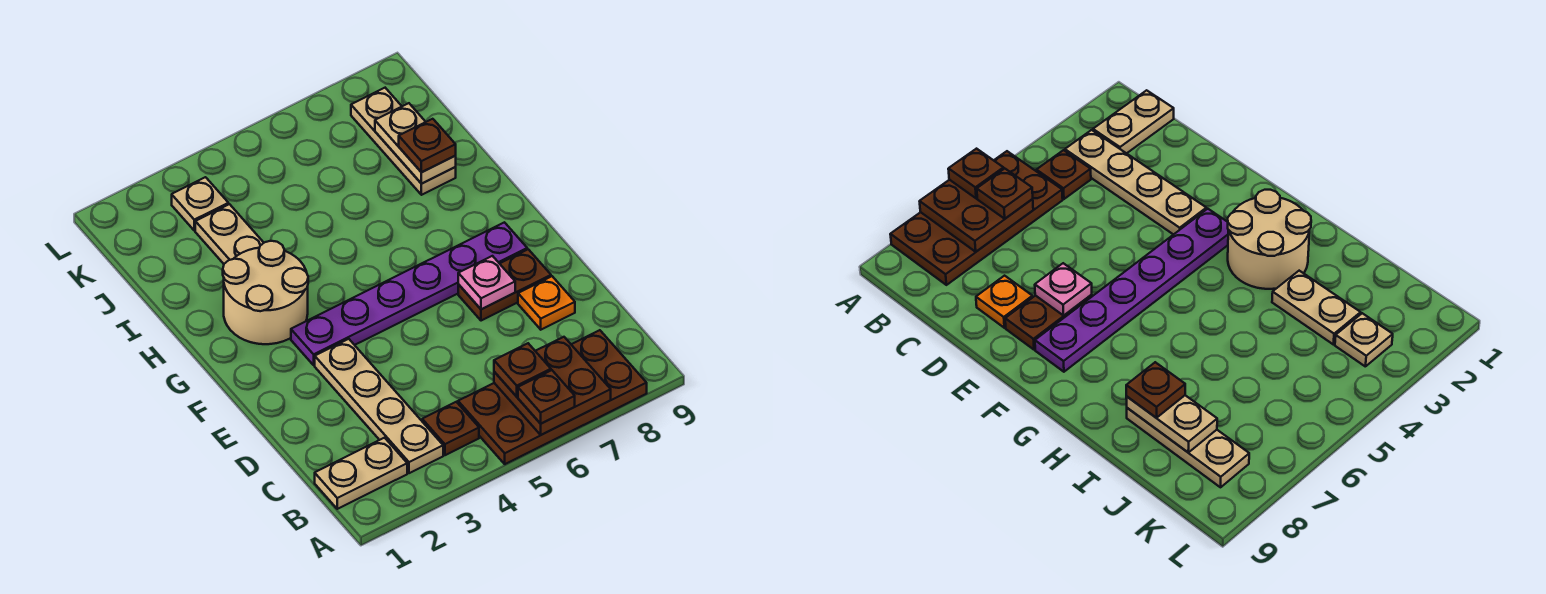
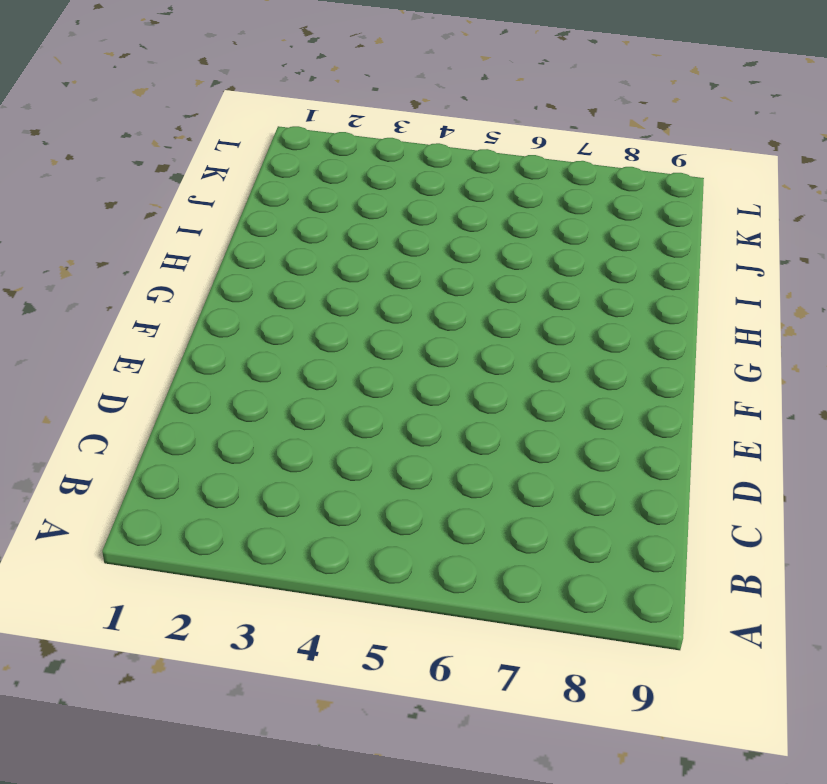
none -> brown 2x4 plate [458,330,647,464]
none -> tan 1x2 plate [315,438,407,509]
none -> tan 1x4 plate [315,339,443,473]

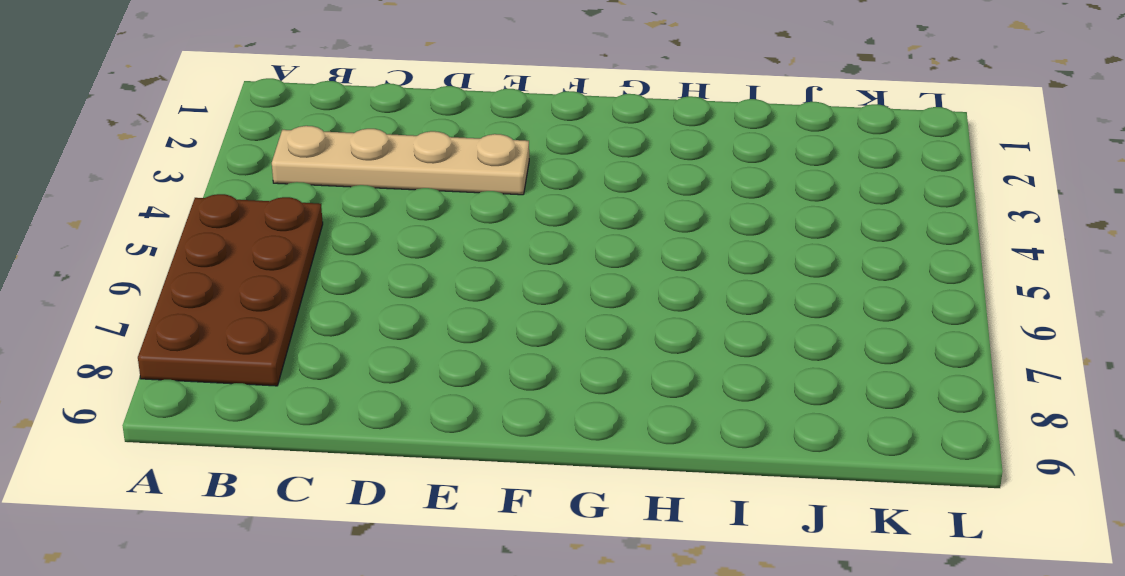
none -> tan 1x2 plate [315,438,407,509]
none -> brown 1x1 plate [422,402,479,455]
none -> orange 1x1 plate [518,276,575,330]

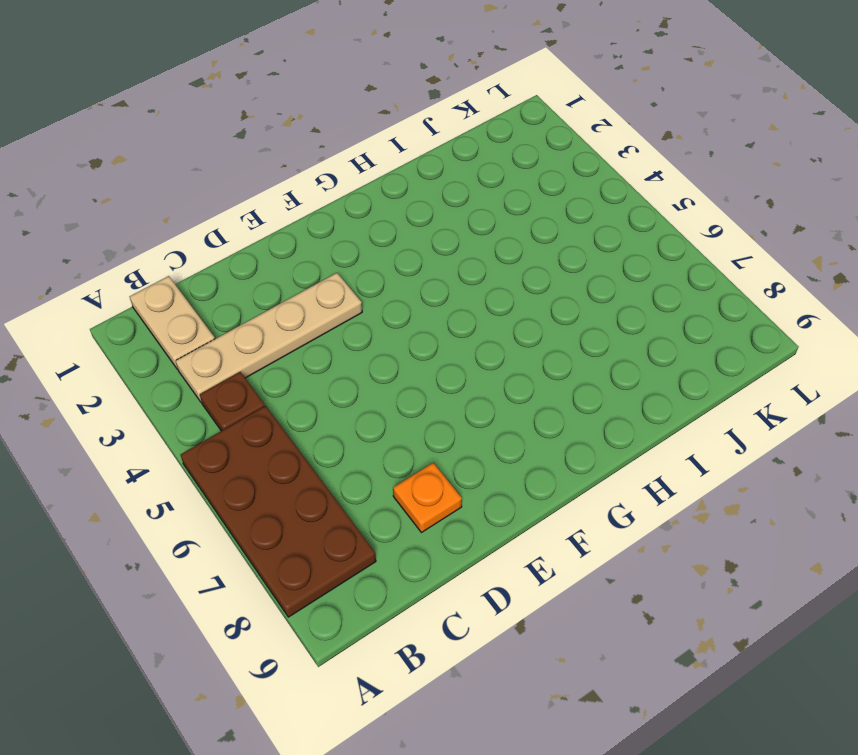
none -> brown 1x2 plate [458,249,551,321]
none -> purple 1x6 plate [291,222,527,365]
none -> tan 2x2 round brick [223,241,308,344]

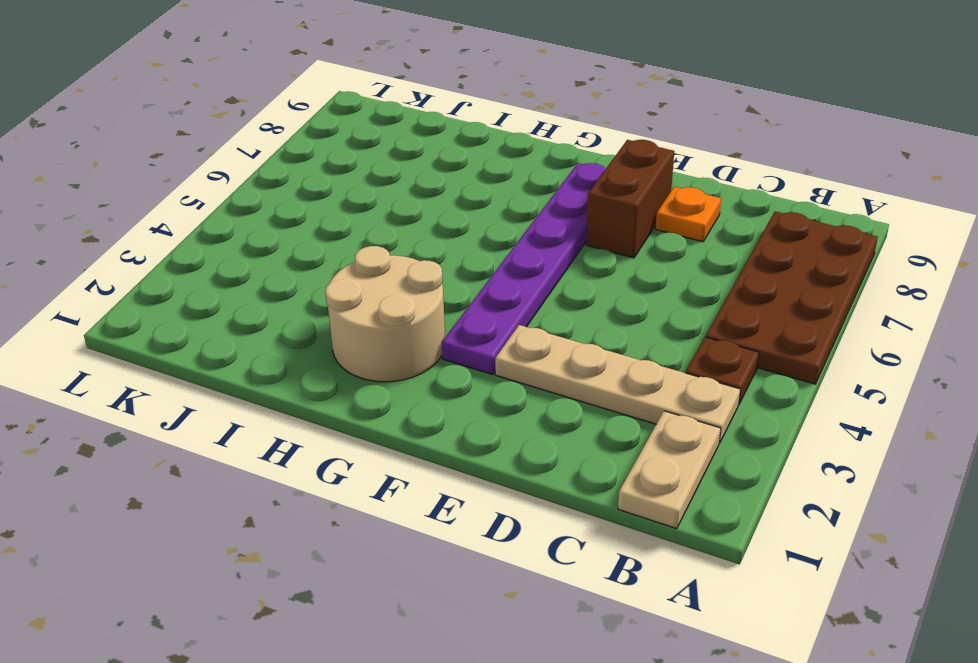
brown 1x2 brick [586,140,674,258] -> brown 1x2 plate [458,249,551,321]
none -> tan 1x2 plate [195,204,264,264]
none -> tan 1x3 plate [351,88,456,195]
none -> tan 1x1 plate [172,177,228,231]

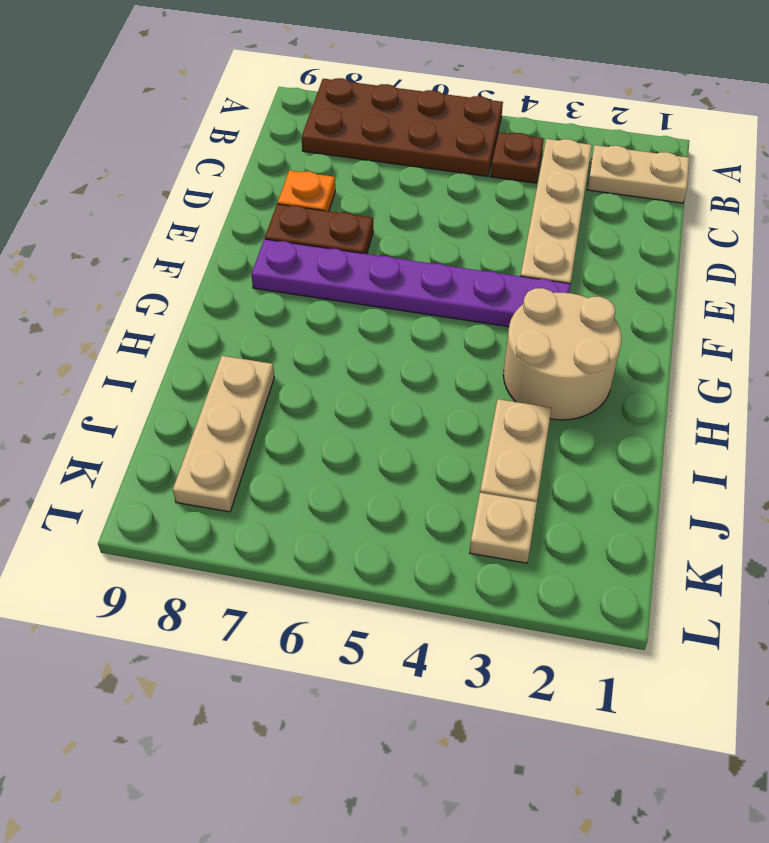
none -> brown 2x2 plate [494,337,611,435]
none -> pink 1x1 plate [458,256,515,309]
none -> tan 1x2 plate [375,103,456,184]

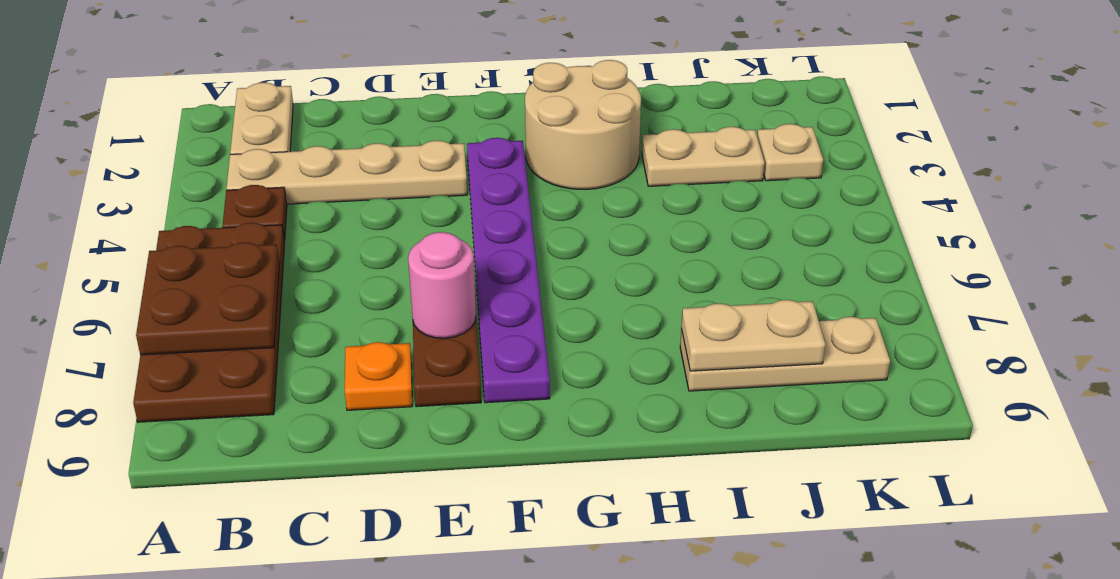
pink 1x1 round brick [408,232,476,338] -> pink 1x1 plate [458,256,515,309]
none -> brown 1x1 plate [518,370,575,424]
none -> brown 1x1 plate [494,343,551,397]
none -> brown 1x1 plate [399,119,456,172]

